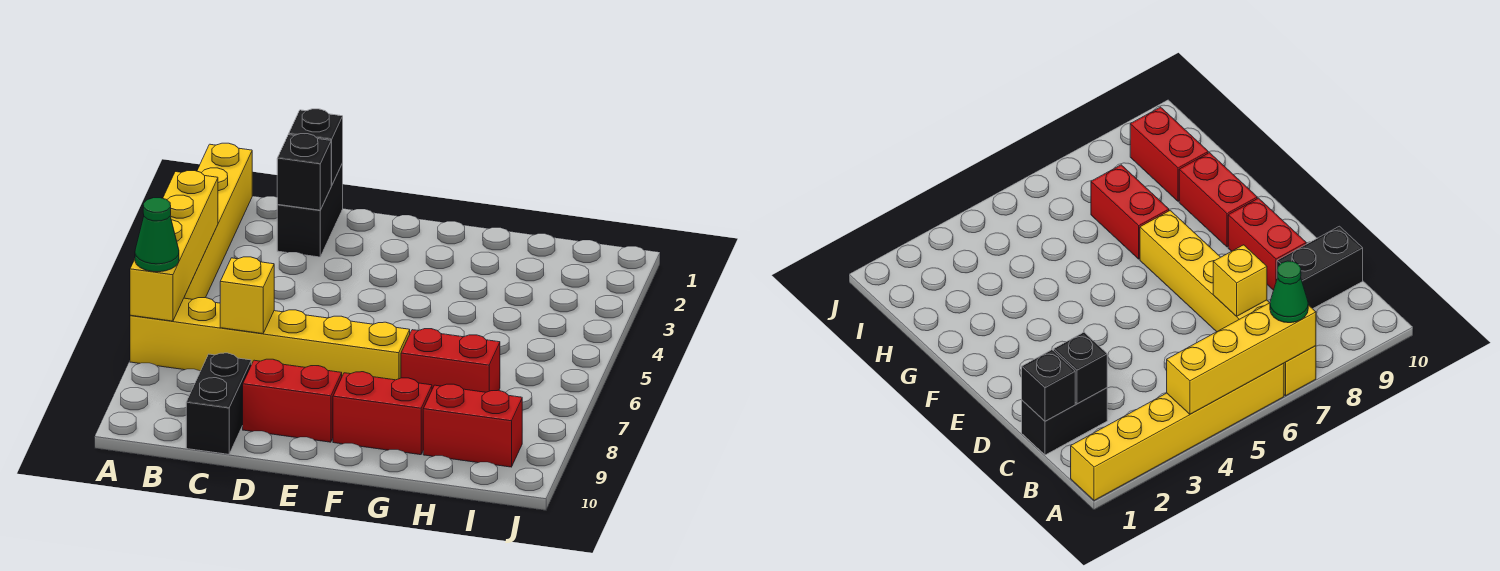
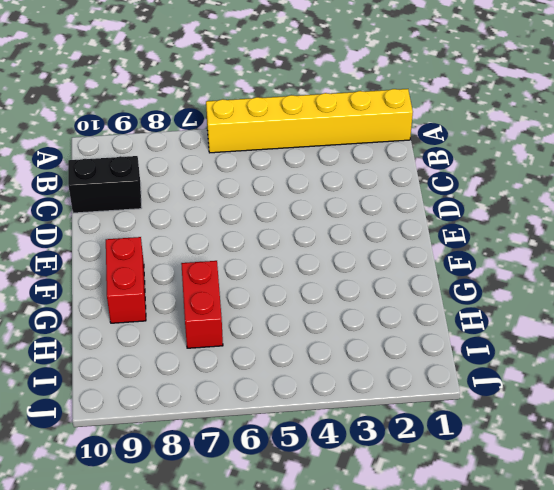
none -> yellow 1x6 brick [130,298,410,380]
none -> black 1x2 brick [277,163,343,257]
none -> red 1x2 brick [243,359,342,442]

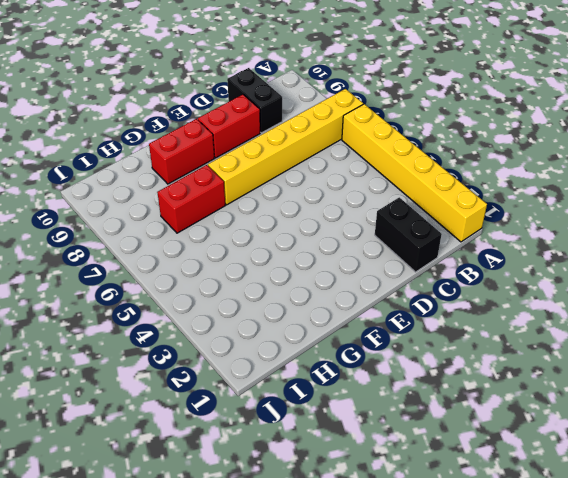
none -> red 1x2 brick [423,384,522,467]
none -> yellow 1x4 brick [130,171,218,321]
none -> black 1x1 brick [289,109,343,185]

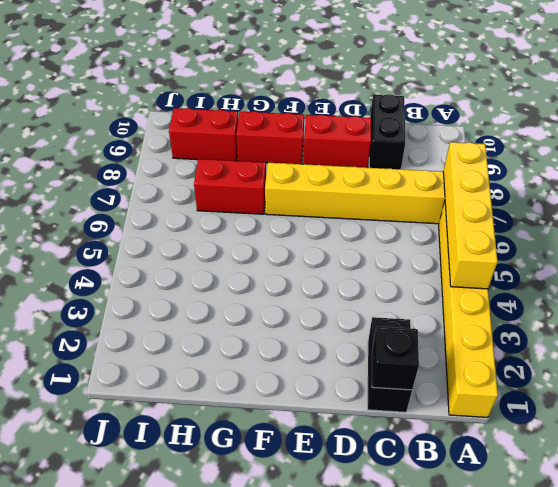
none -> black 1x1 brick [277,134,332,210]
none -> yellow 1x1 brick [220,257,274,334]
none -> green 1x1 cone [135,198,179,272]

